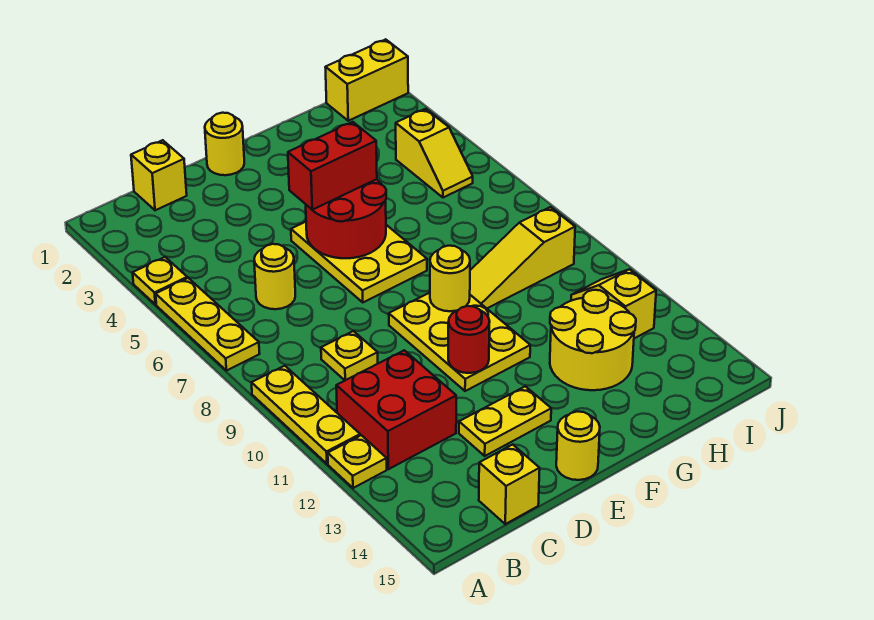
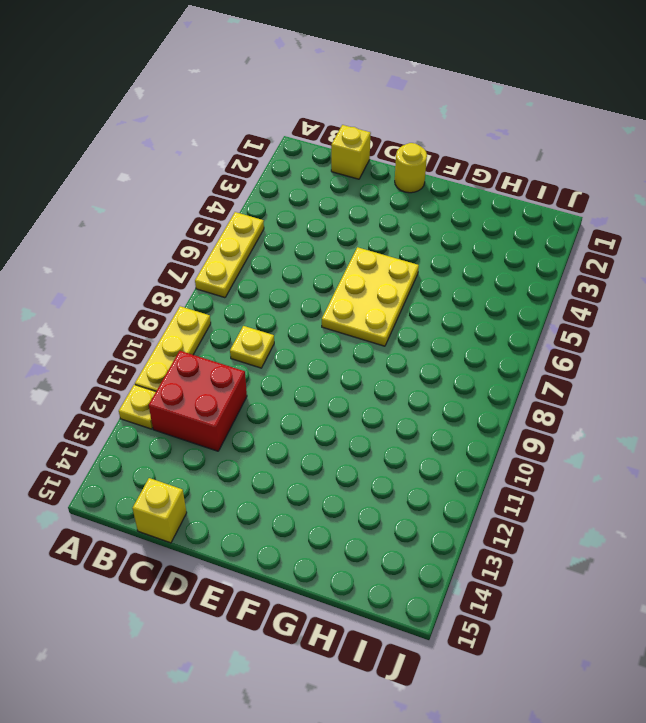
none -> yellow 1x1 plate [133,257,187,305]
none -> yellow 1x1 round brick [254,244,295,309]
none -> yellow 1x2 plate [459,386,551,456]

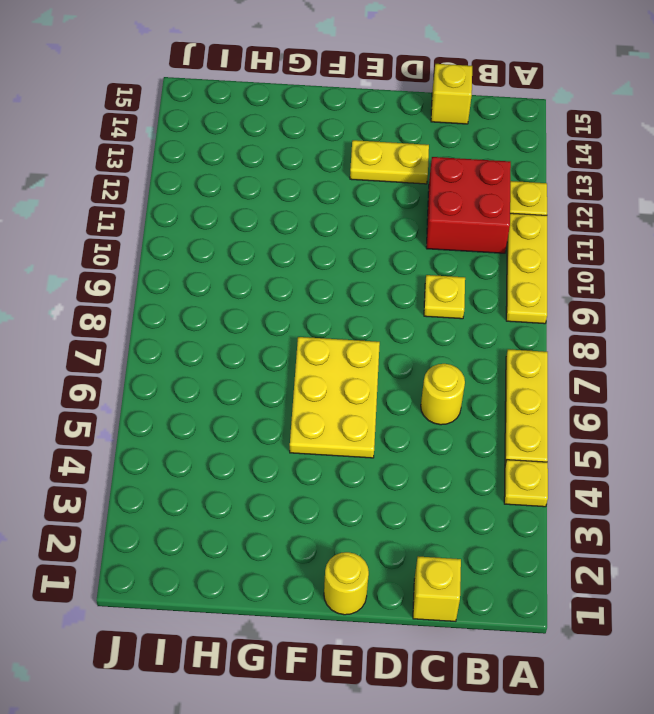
none -> yellow 2x3 plate [389,293,530,391]
none -> yellow 1x1 round brick [556,412,600,480]
none -> yellow 1x3 slope [470,207,575,308]

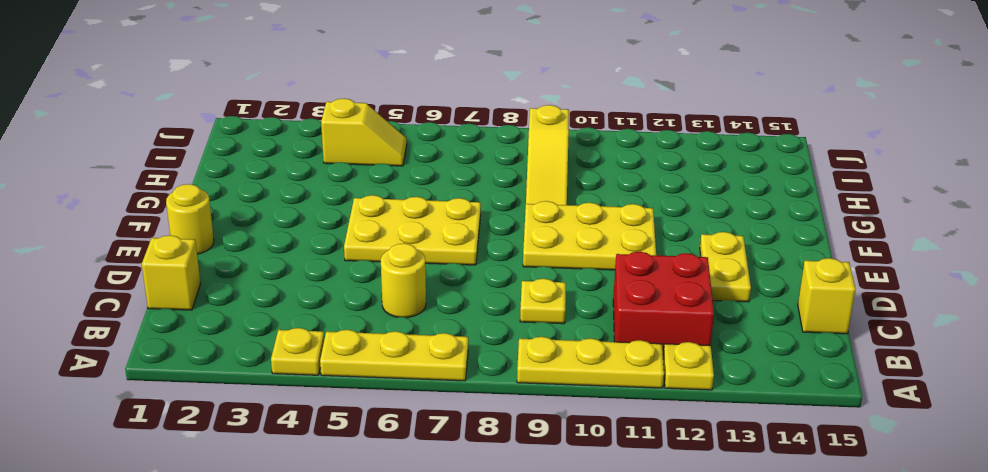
none -> yellow 1x1 round brick [556,412,600,480]
none -> yellow 2x2 round brick [550,290,636,390]
none -> yellow 1x2 brick [325,39,408,121]

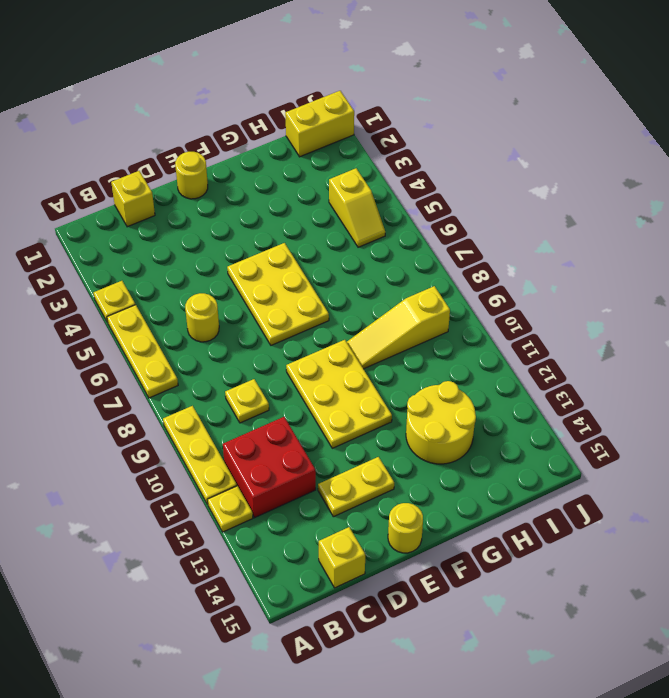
none -> yellow 1x2 slope [571,269,656,338]
none -> red 2x2 round brick [306,179,386,258]
none -> red 1x1 round brick [448,306,490,373]

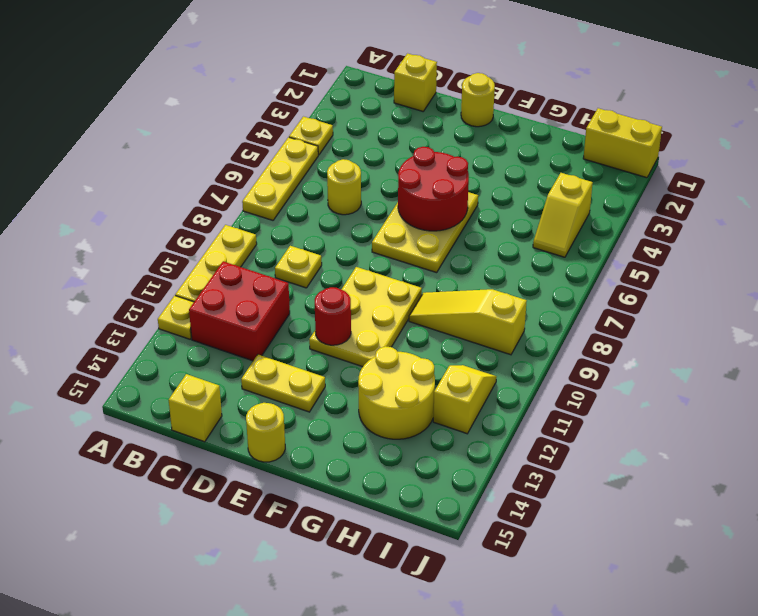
none -> yellow 1x1 round brick [430,246,470,311]
none -> red 1x2 brick [288,122,377,210]

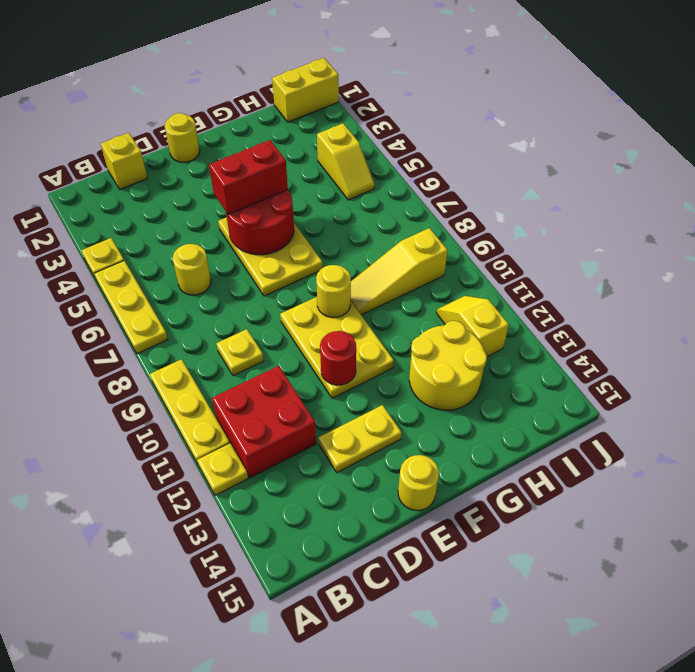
none -> yellow 1x1 brick [479,444,540,524]

